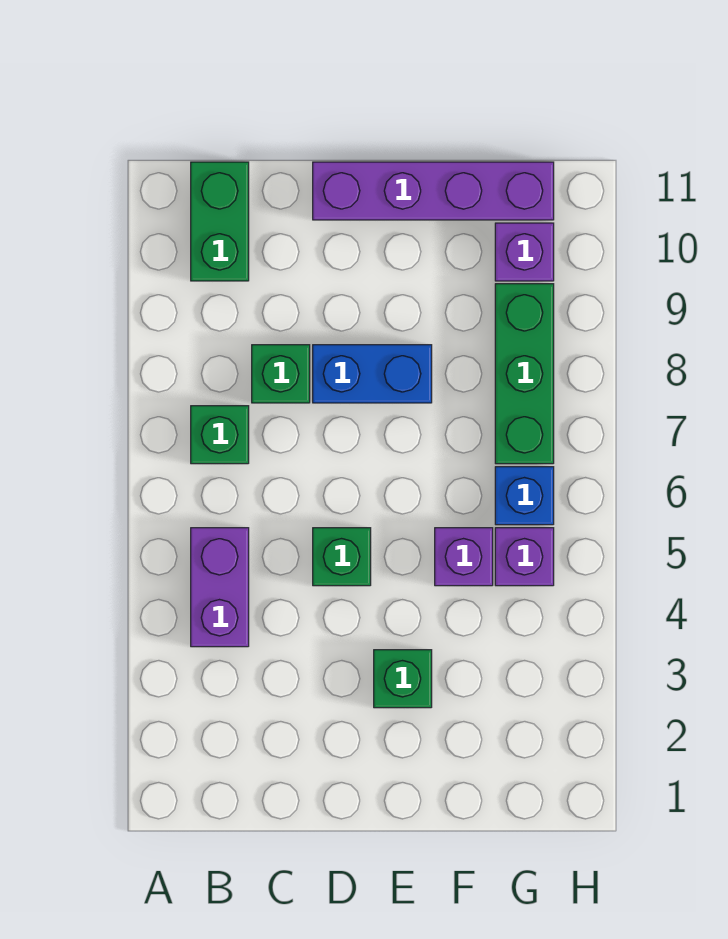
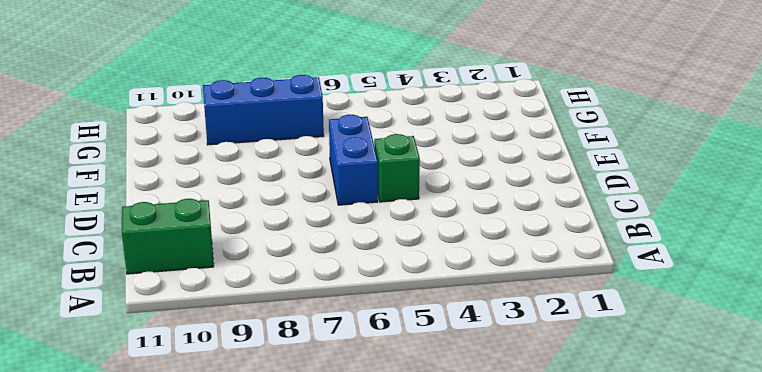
blue 1x2 brick [329,115,378,205] -> blue 1x2 brick moved to [313,345,432,403]
blue 1x3 brick [203,75,324,145] -> green 1x3 brick [495,284,554,464]
none -> purple 1x2 brick [191,528,249,647]
none -> green 1x1 brick [191,406,249,464]
none -> green 1x1 brick [252,345,310,403]

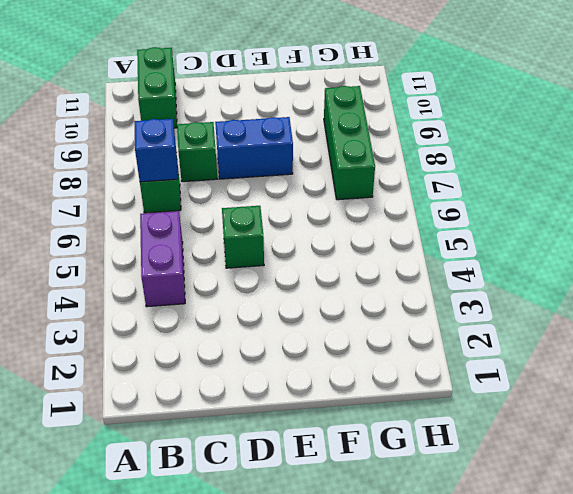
blue 1x1 brick [134,119,178,182] -> blue 1x1 brick moved to [495,467,554,525]
none -> purple 1x4 brick [313,162,554,220]
none -> green 1x1 brick [374,650,432,708]
none -> purple 1x1 brick [435,528,493,586]

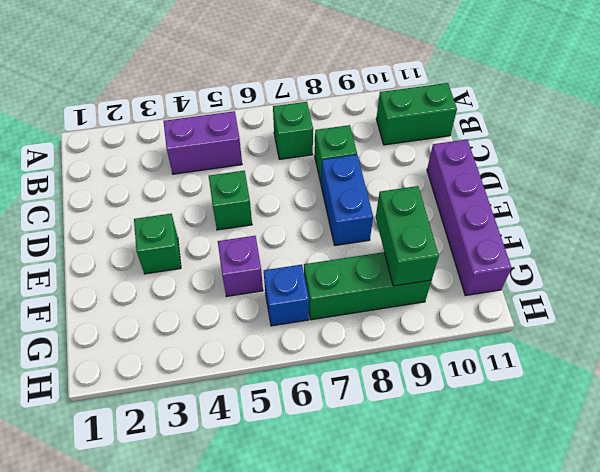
green 1x2 brick [376,186,439,286] -> none
none -> purple 1x1 brick [495,528,554,586]
none -> purple 1x1 brick [495,223,554,281]

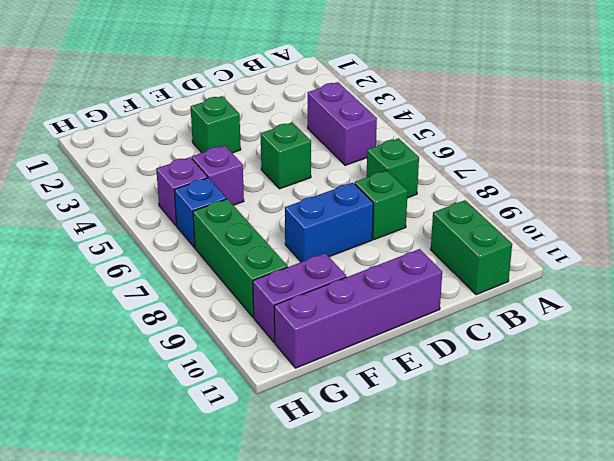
purple 1x2 brick [253,253,346,342] -> purple 1x1 brick [495,223,554,281]

